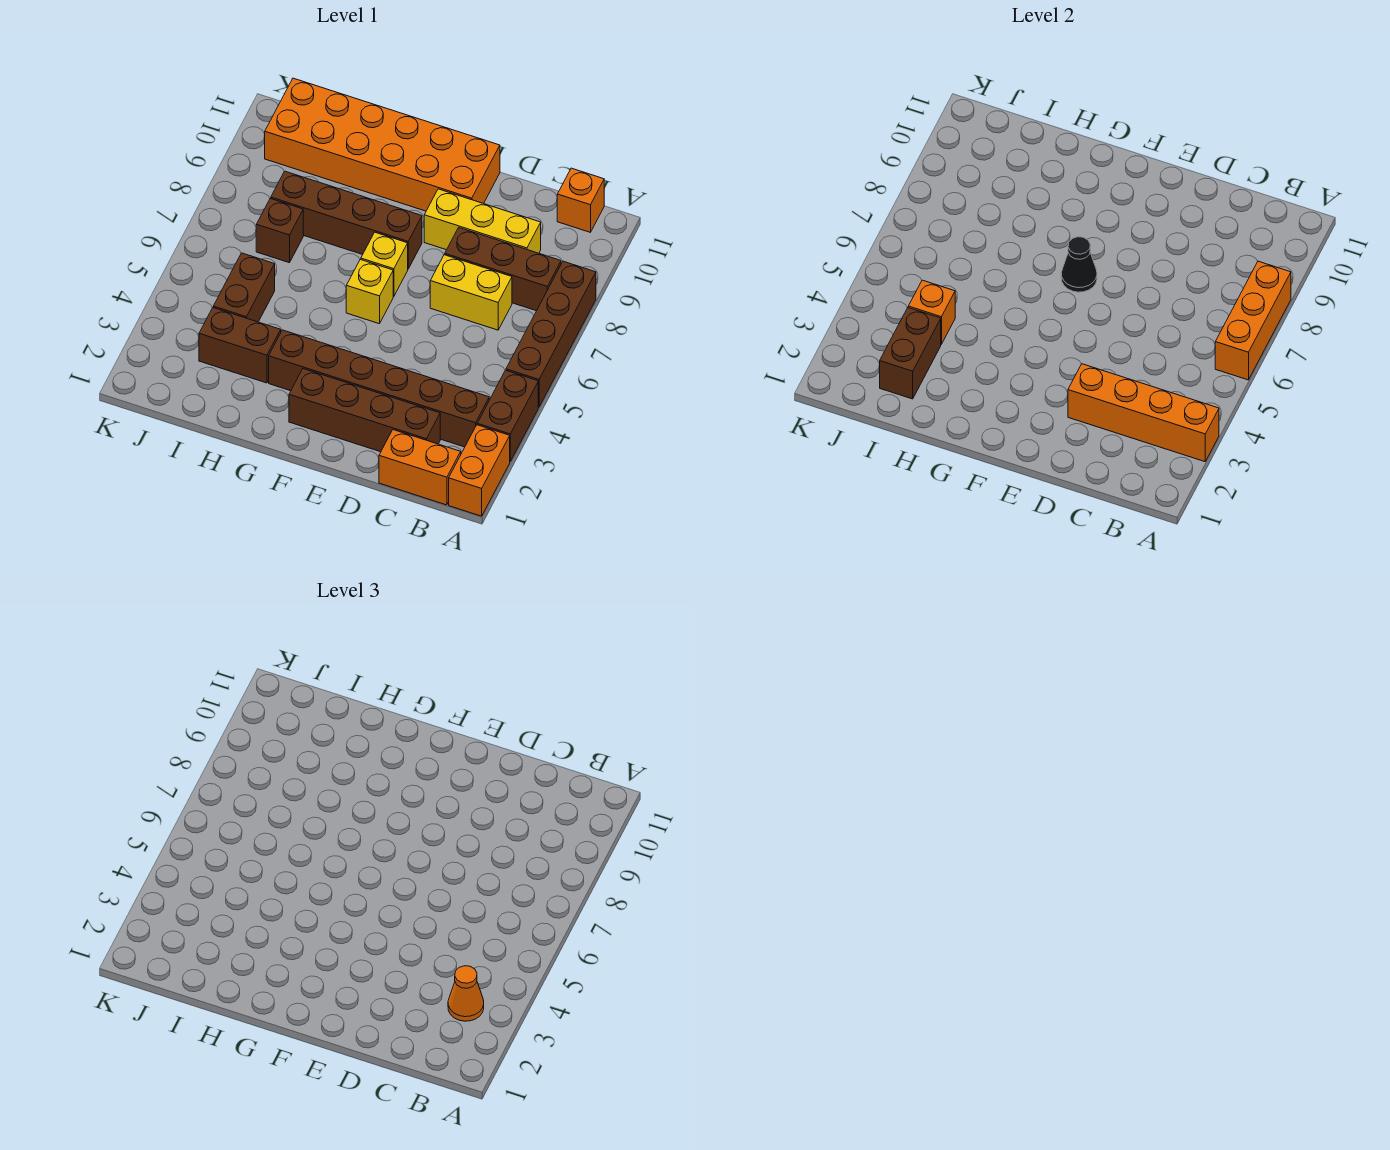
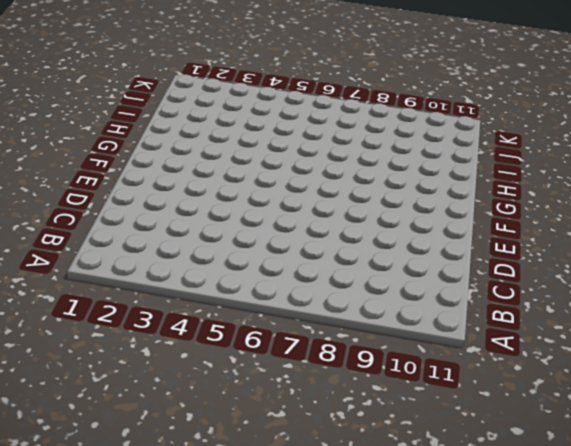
none -> orange 1x2 brick [449,425,510,516]
none -> brown 1x2 brick [477,370,538,461]
none -> brown 1x4 brick [506,261,596,407]

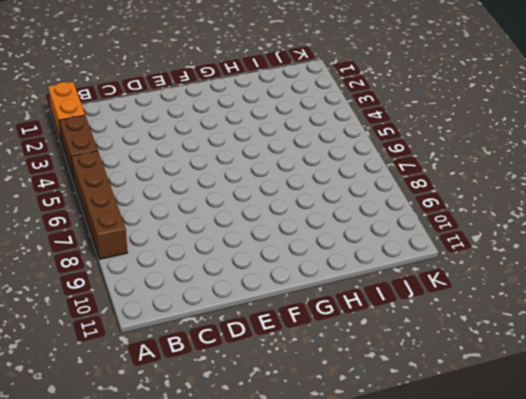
none -> orange 1x2 brick [379,430,461,505]
none -> brown 1x6 brick [269,330,489,447]
none -> brown 1x3 brick [445,228,561,311]

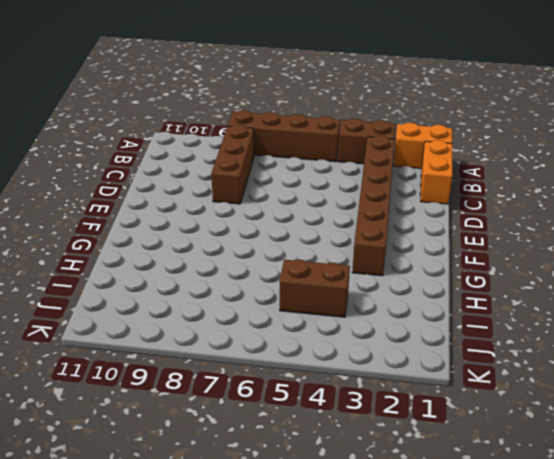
none -> orange 1x1 brick [557,168,604,232]
none -> brown 1x4 brick [289,369,440,452]
none -> yellow 1x2 brick [430,255,512,330]

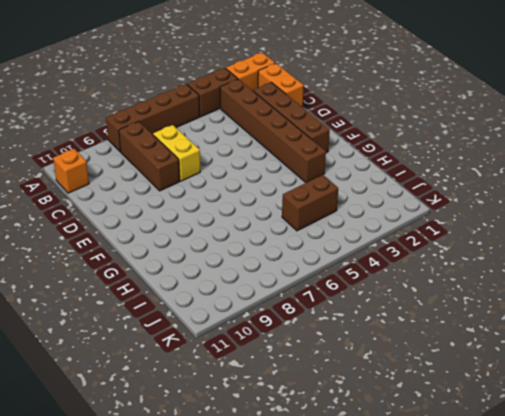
none -> yellow 1x3 brick [424,189,541,253]
none -> orange 2x6 brick [265,78,500,211]
none -> yellow 1x1 brick [346,260,393,324]

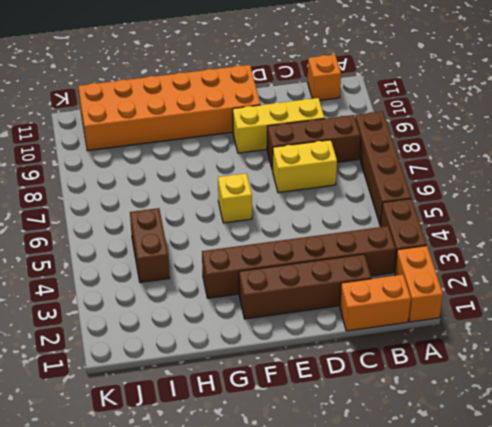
none -> yellow 1x1 brick [361,232,408,296]
none -> brown 1x4 brick [271,171,422,269]
none -> brown 1x2 brick [199,308,281,383]

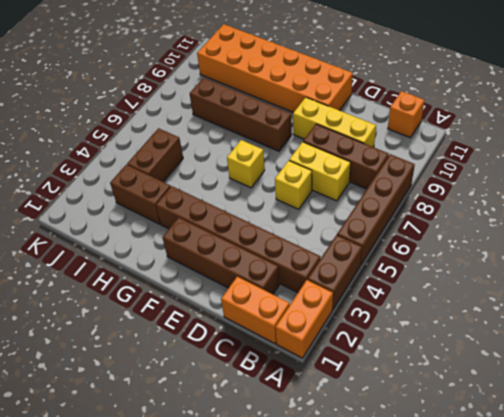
yellow 1x1 brick [275,161,312,209] -> yellow 1x1 brick moved to [361,232,408,296]
none -> brown 1x1 brick [256,198,303,263]
none -> orange 1x4 brick [1068,364,1219,462]
none -> orange 1x3 brick [1215,261,1291,380]

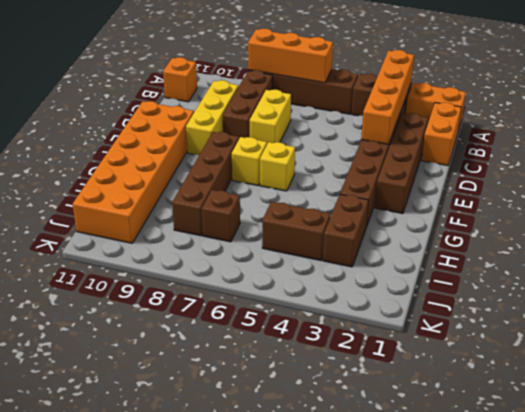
none -> black 1x1 cone [1061,237,1097,292]
none -> brown 1x2 brick [880,308,941,399]
none -> orange 1x1 brick [908,280,955,344]

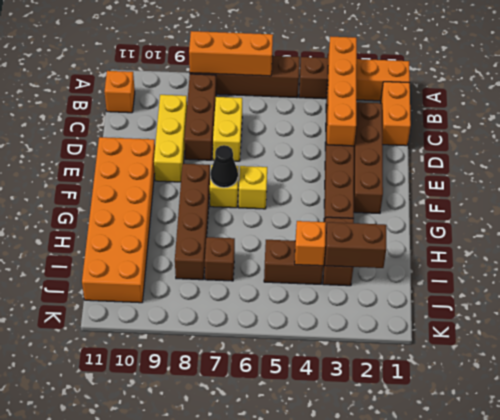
none -> orange 1x1 cone [448,966,484,1021]

